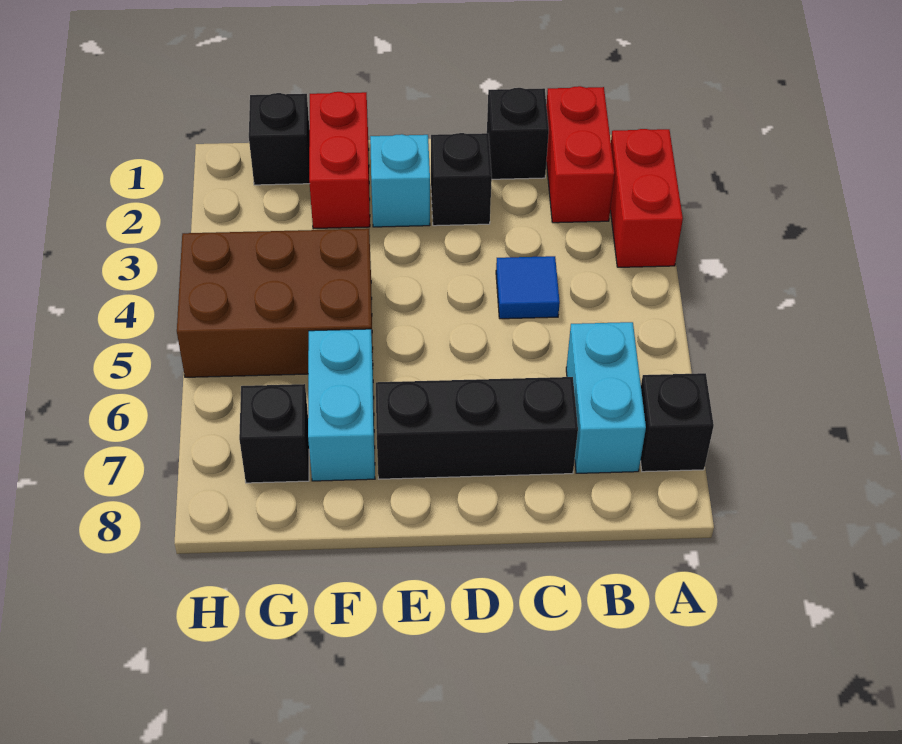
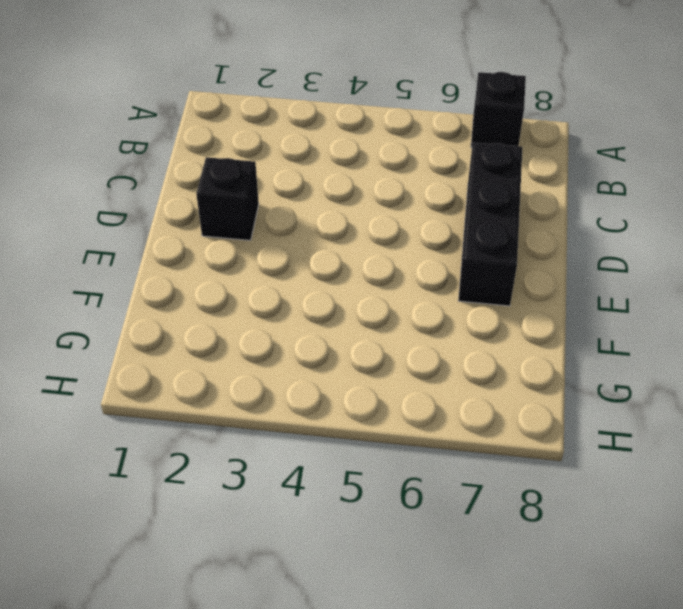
none -> red 1x2 brick [610,129,683,267]
none -> red 1x2 brick [546,86,615,223]
none -> cyan 1x2 brick [566,322,646,473]

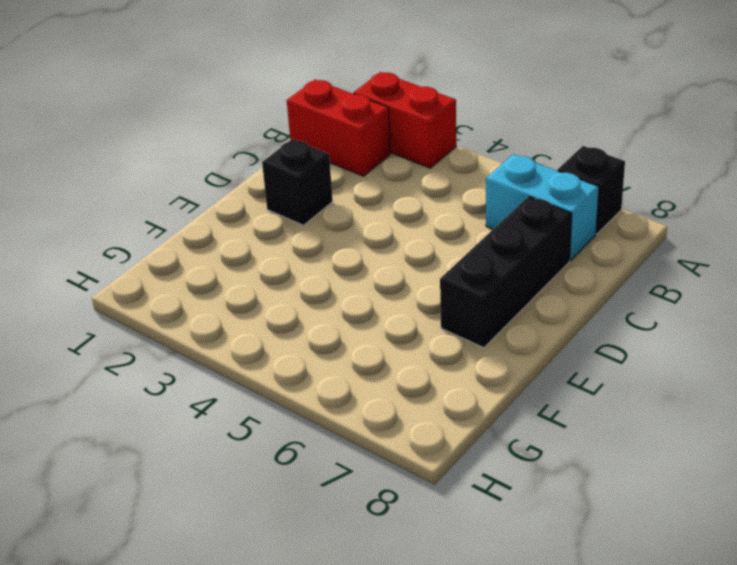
none -> black 1x1 brick [487,88,549,179]
none -> blue 1x1 tile [496,256,560,319]
none -> cyan 1x1 brick [370,134,430,227]

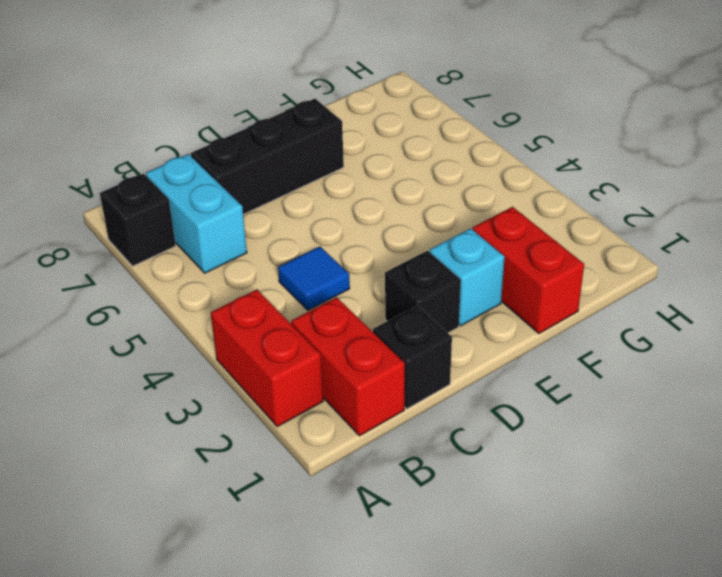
none -> brown 2x3 brick [177,229,373,377]
none -> cyan 1x2 brick [308,329,375,481]
none -> black 1x1 brick [249,93,310,185]

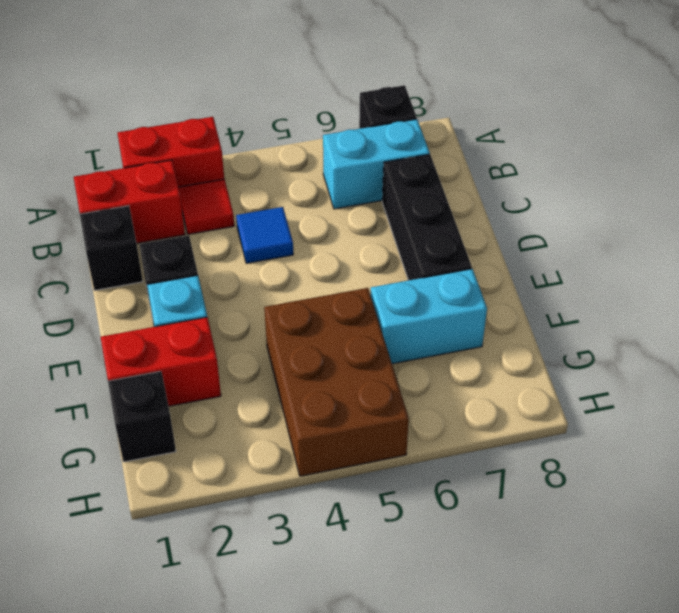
red 1x1 tile [178,179,234,234] -> none
none -> black 1x1 brick [239,384,309,483]

